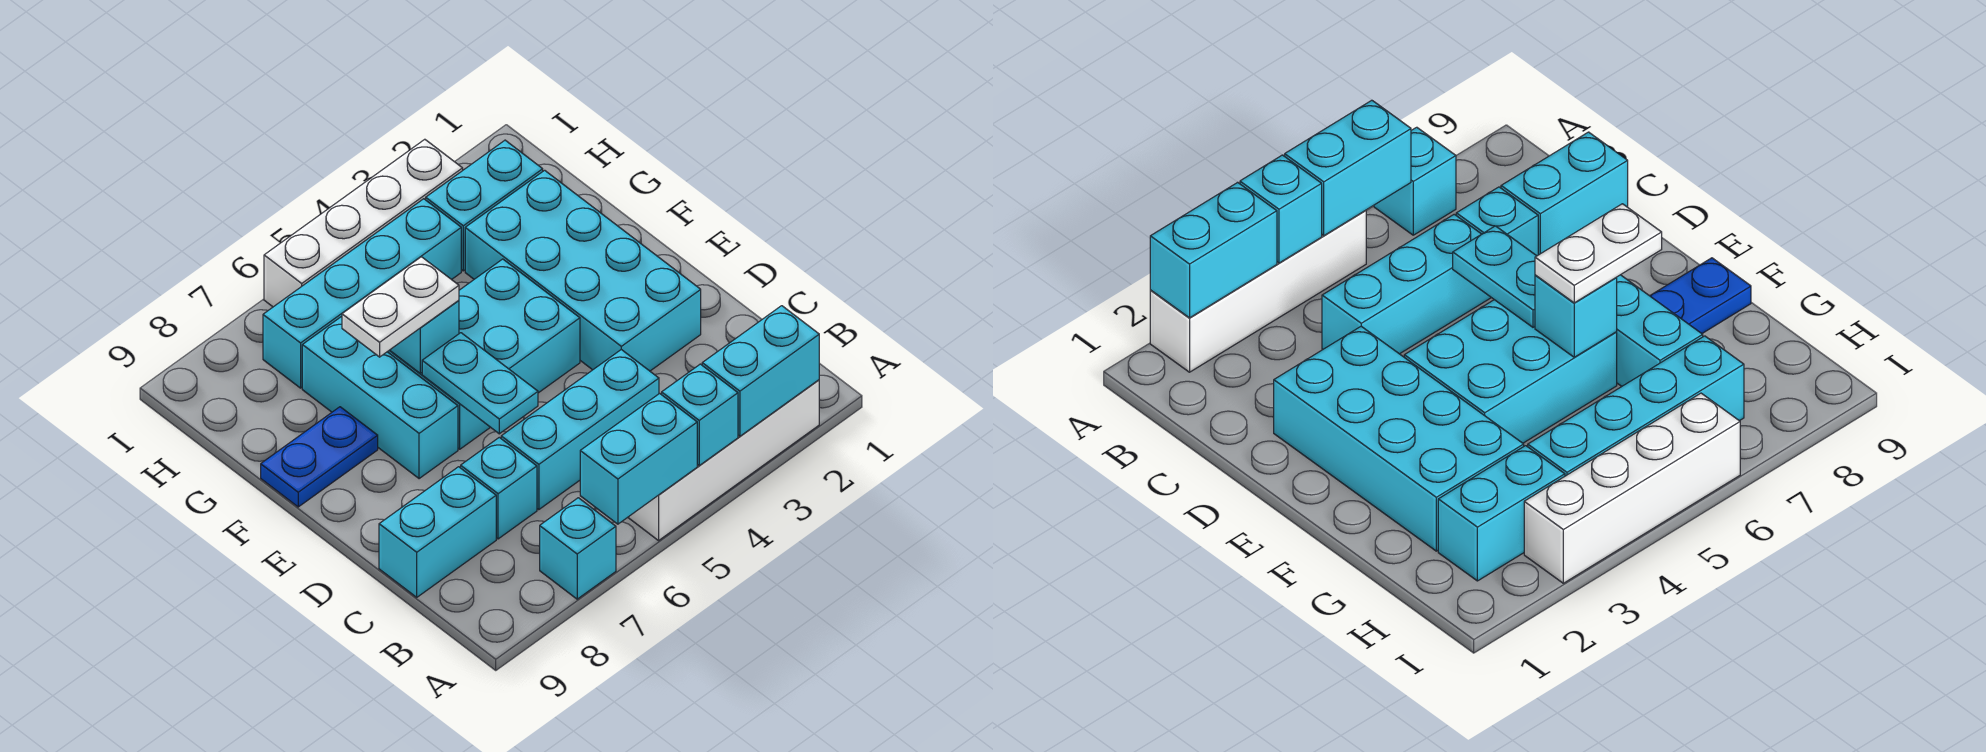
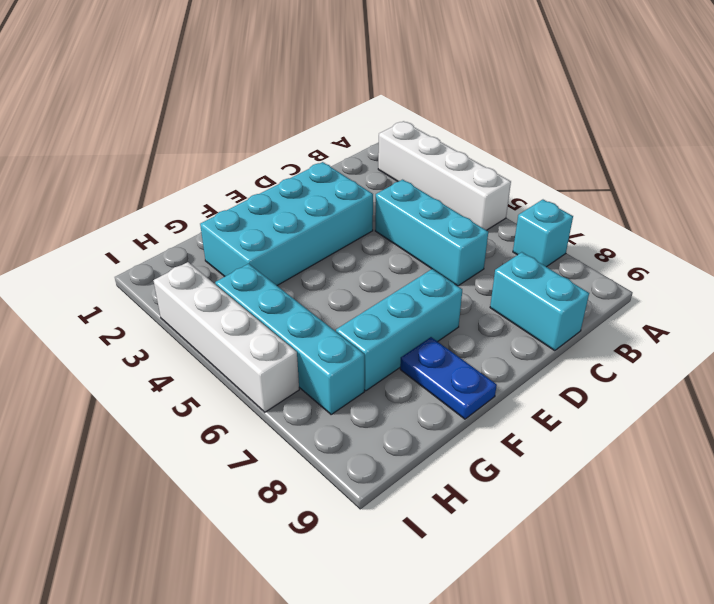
none -> cyan 1x1 brick [461,437,537,539]
none -> cyan 2x3 brick [388,259,580,449]
none -> cyan 1x2 brick [426,140,543,271]

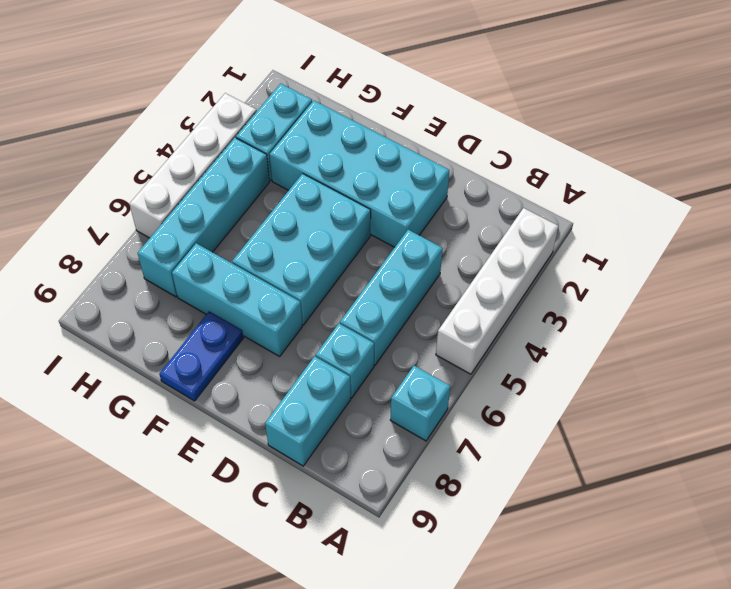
none -> cyan 1x2 brick [702,306,819,436]
none -> cyan 1x1 brick [662,364,738,465]
none -> cyan 1x2 brick [580,393,697,524]

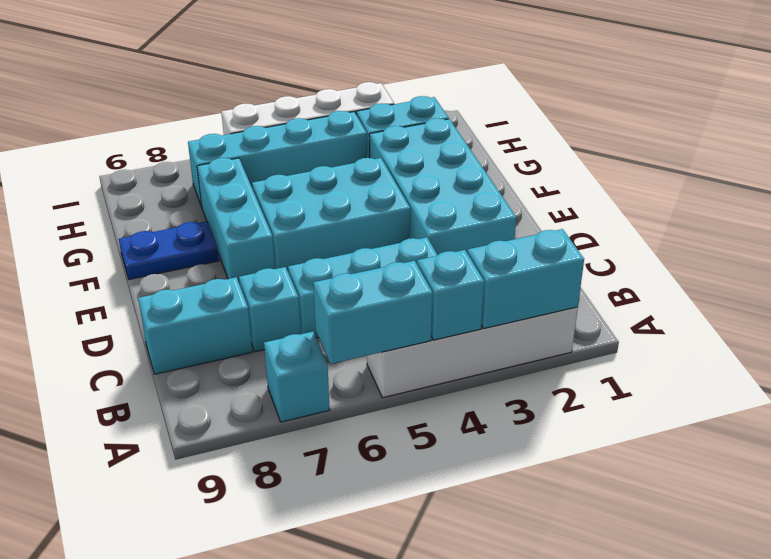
none -> cyan 1x2 plate [422,333,538,434]
none -> cyan 1x1 brick [390,300,459,373]
none -> white 1x2 plate [342,257,459,357]

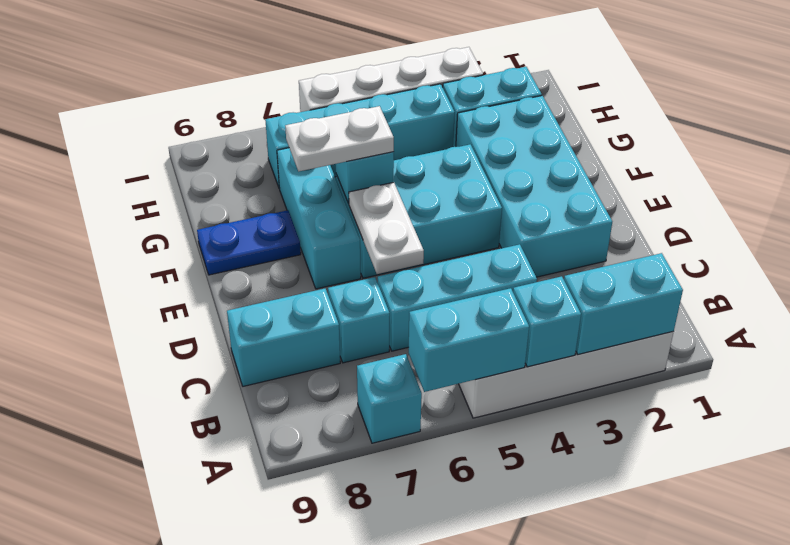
white 1x2 plate [349,182,424,274] -> cyan 1x2 plate [422,333,538,434]

